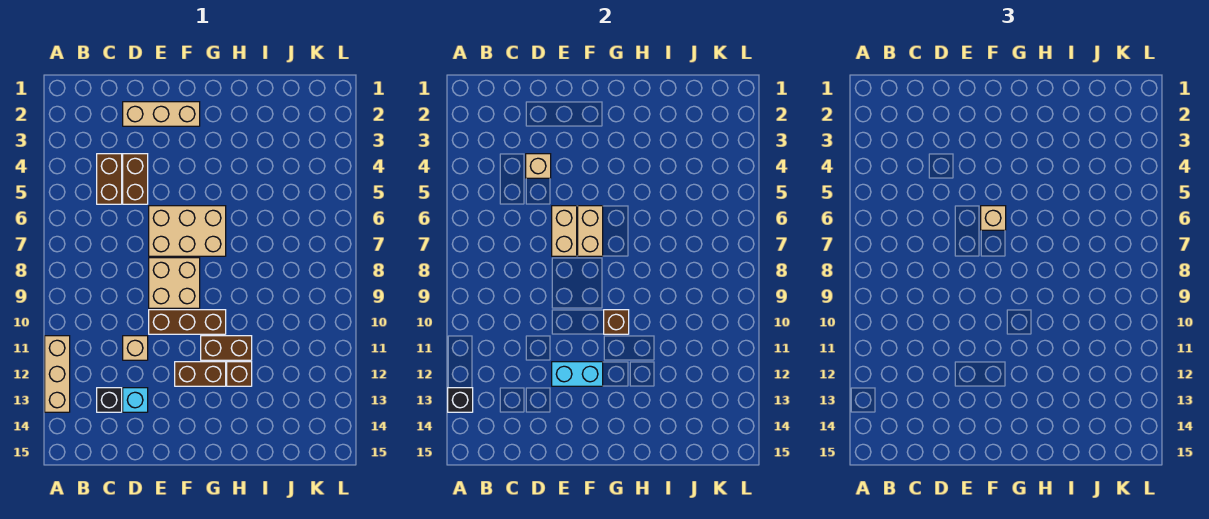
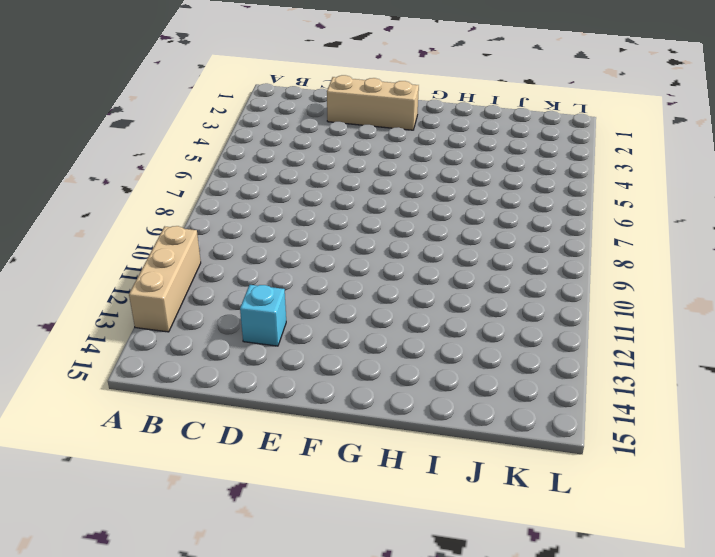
none -> brown 1x2 brick [97,154,122,204]
none -> black 1x1 brick [97,388,122,412]
none -> brown 1x2 brick [123,154,148,204]

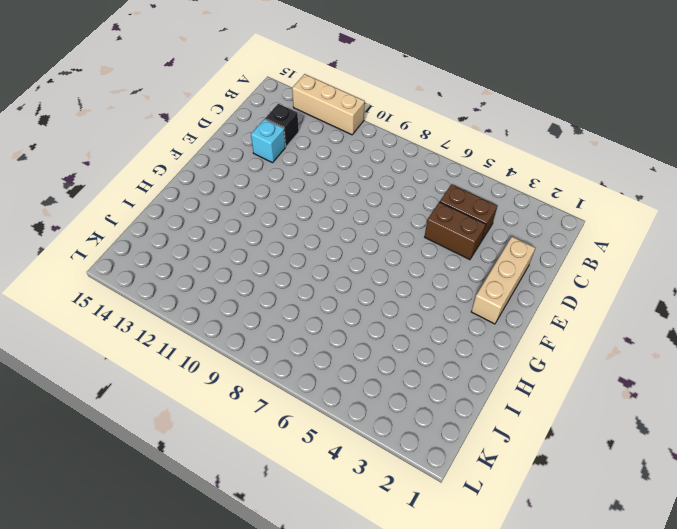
none -> tan 1x1 brick [123,336,148,360]
none -> tan 2x3 brick [149,206,226,256]
none -> tan 2x2 brick [149,258,200,308]

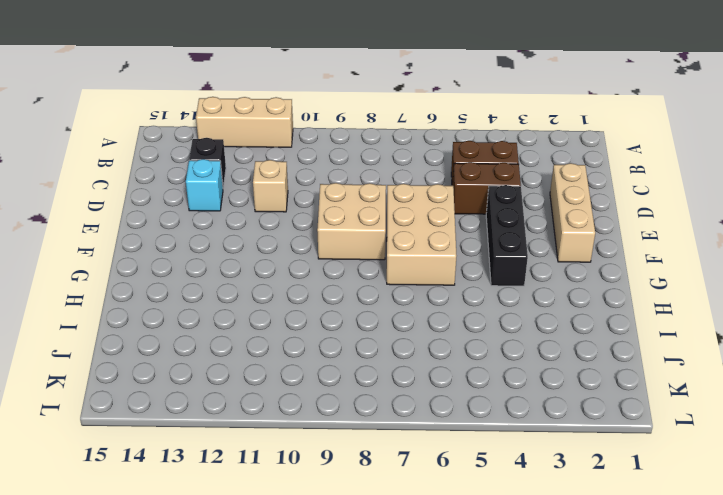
black 1x3 brick [486,185,528,286] -> none
none -> brown 1x3 brick [149,310,226,334]
none -> brown 1x2 brick [175,362,226,386]
none -> brown 1x2 brick [201,336,252,360]

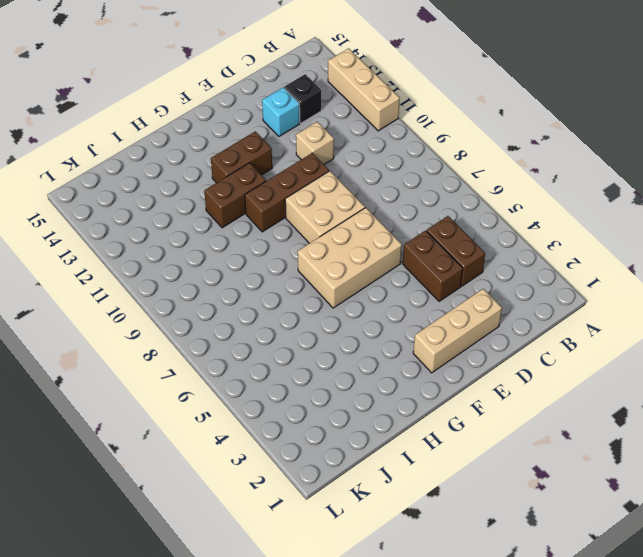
none -> brown 1x1 brick [227,362,252,386]
none -> black 1x1 brick [448,388,473,412]
none -> tan 1x1 brick [526,154,551,178]

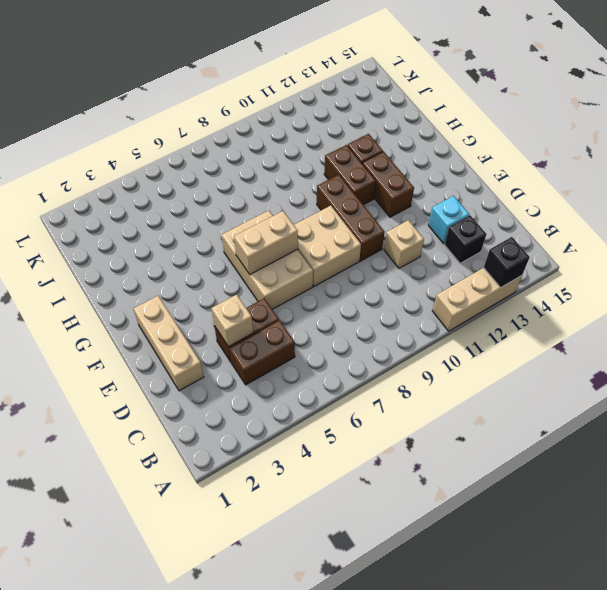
none -> tan 1x2 brick [552,206,577,256]
none -> cyan 1x2 brick [552,362,603,386]
none -> brown 1x1 brick [604,310,629,334]

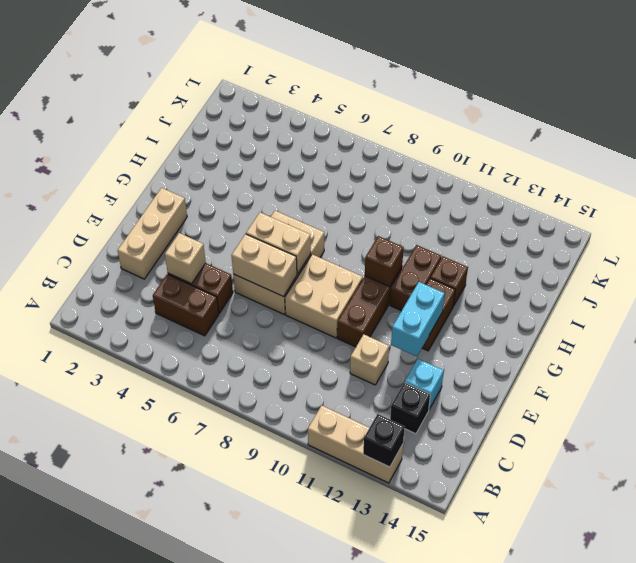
none -> tan 1x1 brick [981,206,1006,230]

